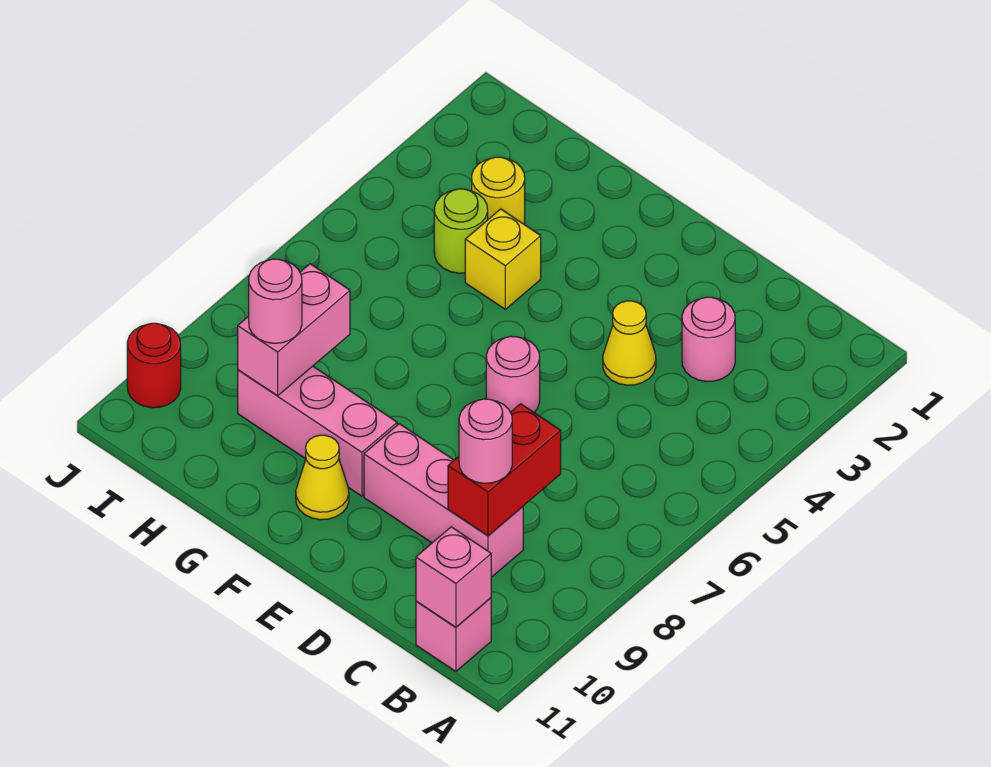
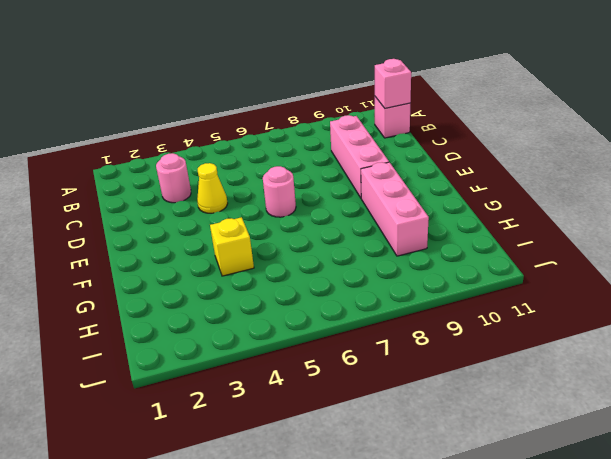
none -> yellow 1x1 cone [296,435,349,520]
none -> yellow 1x1 round brick [472,157,525,224]
none -> lime 1x1 round brick [434,189,488,273]

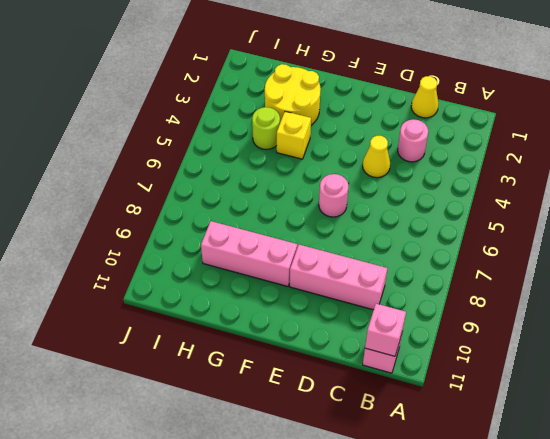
yellow 1x1 cone [411,76,438,118] -> yellow 1x1 cone moved to [296,435,349,520]
yellow 2x2 round brick [265,64,321,125] -> yellow 1x1 round brick [472,157,525,224]
none -> red 1x1 round brick [127,323,181,408]
none -> red 1x2 brick [448,404,561,536]
none -> pink 1x2 brick [238,264,350,396]

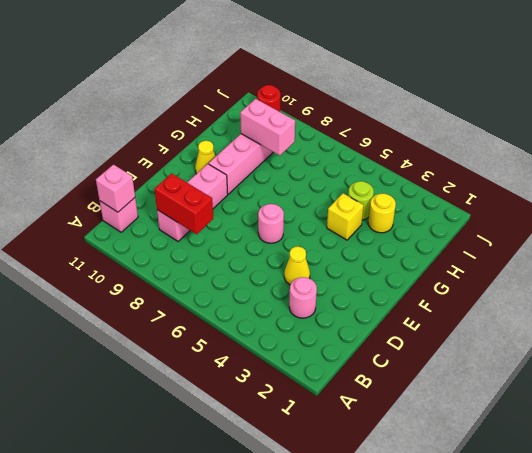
none -> pink 1x1 round brick [459,399,512,483]
none -> pink 1x1 round brick [249,259,302,343]

